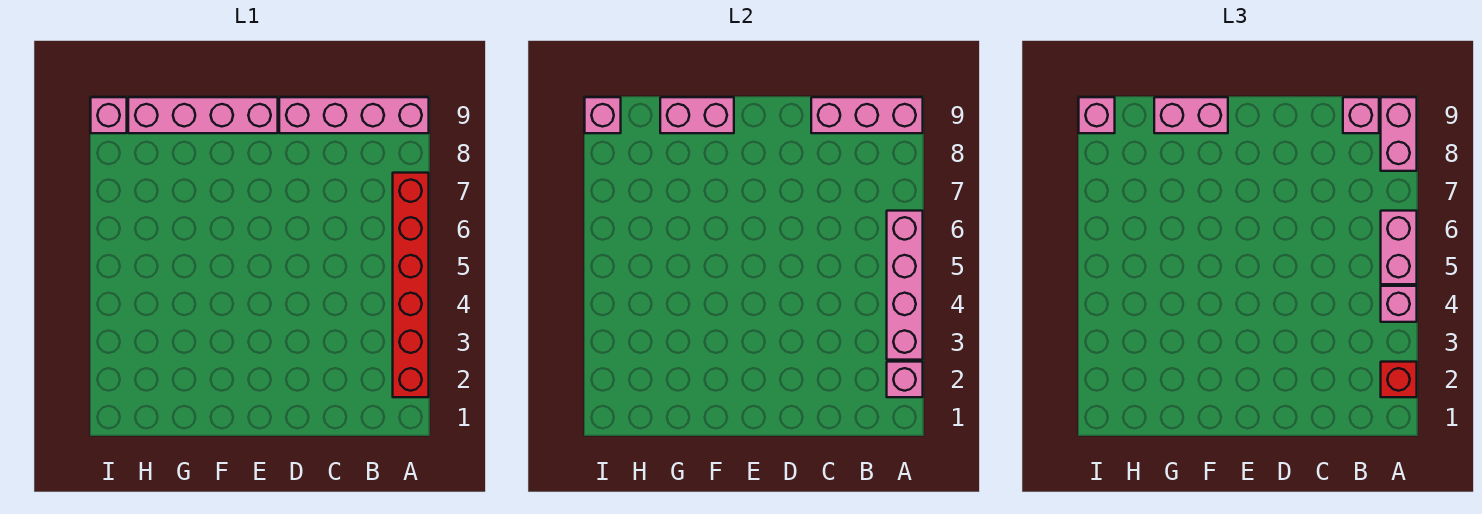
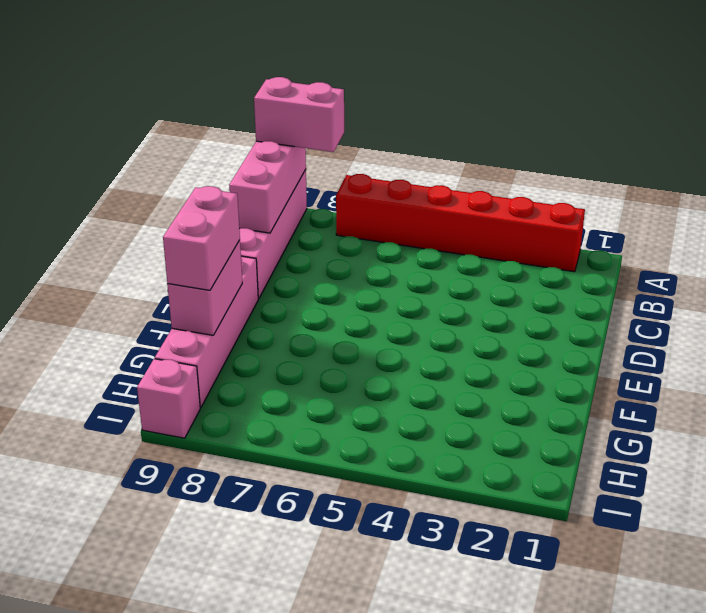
none -> pink 1x1 brick [887,362,923,397]
none -> pink 1x4 brick [887,211,923,360]
none -> pink 1x1 brick [585,97,621,133]

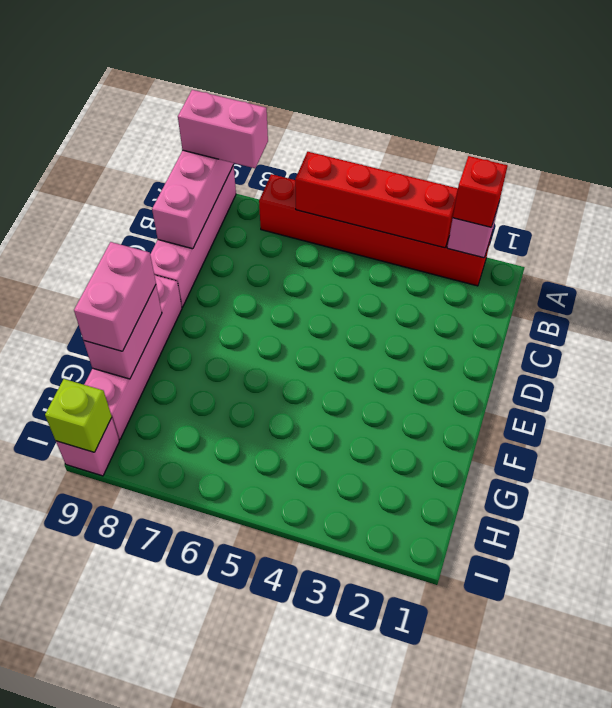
red 1x4 brick [295,152,458,248] -> pink 1x4 brick [887,211,923,360]
lime 1x1 brick [45,379,112,452] -> pink 1x1 brick [585,97,621,133]
none -> pink 1x1 brick [1381,286,1417,322]
none -> pink 1x2 brick [1381,211,1417,284]
none -> pink 1x1 brick [1343,97,1379,133]

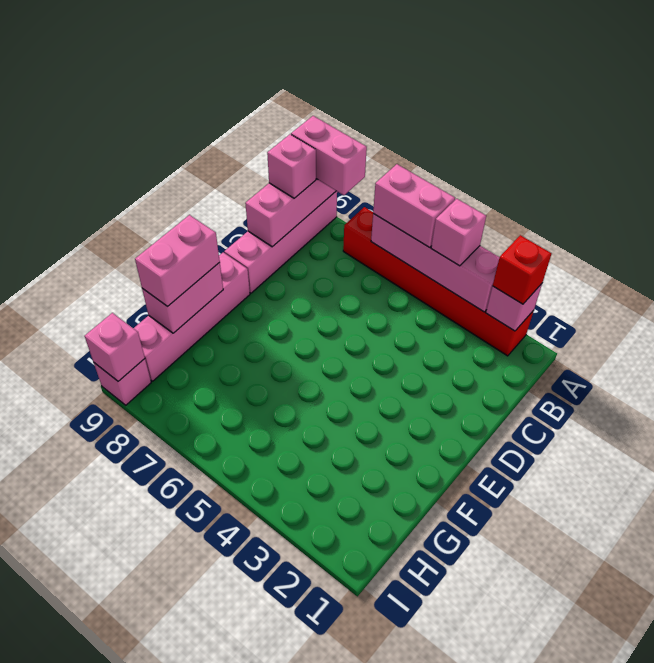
none -> pink 1x1 brick [1079,97,1115,133]

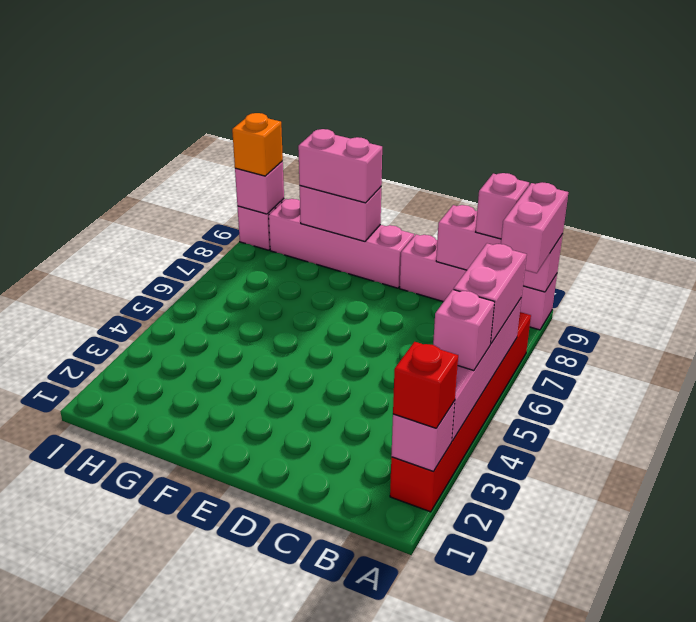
orange 1x1 brick [232,113,283,176] -> pink 1x1 brick [1079,97,1115,133]

